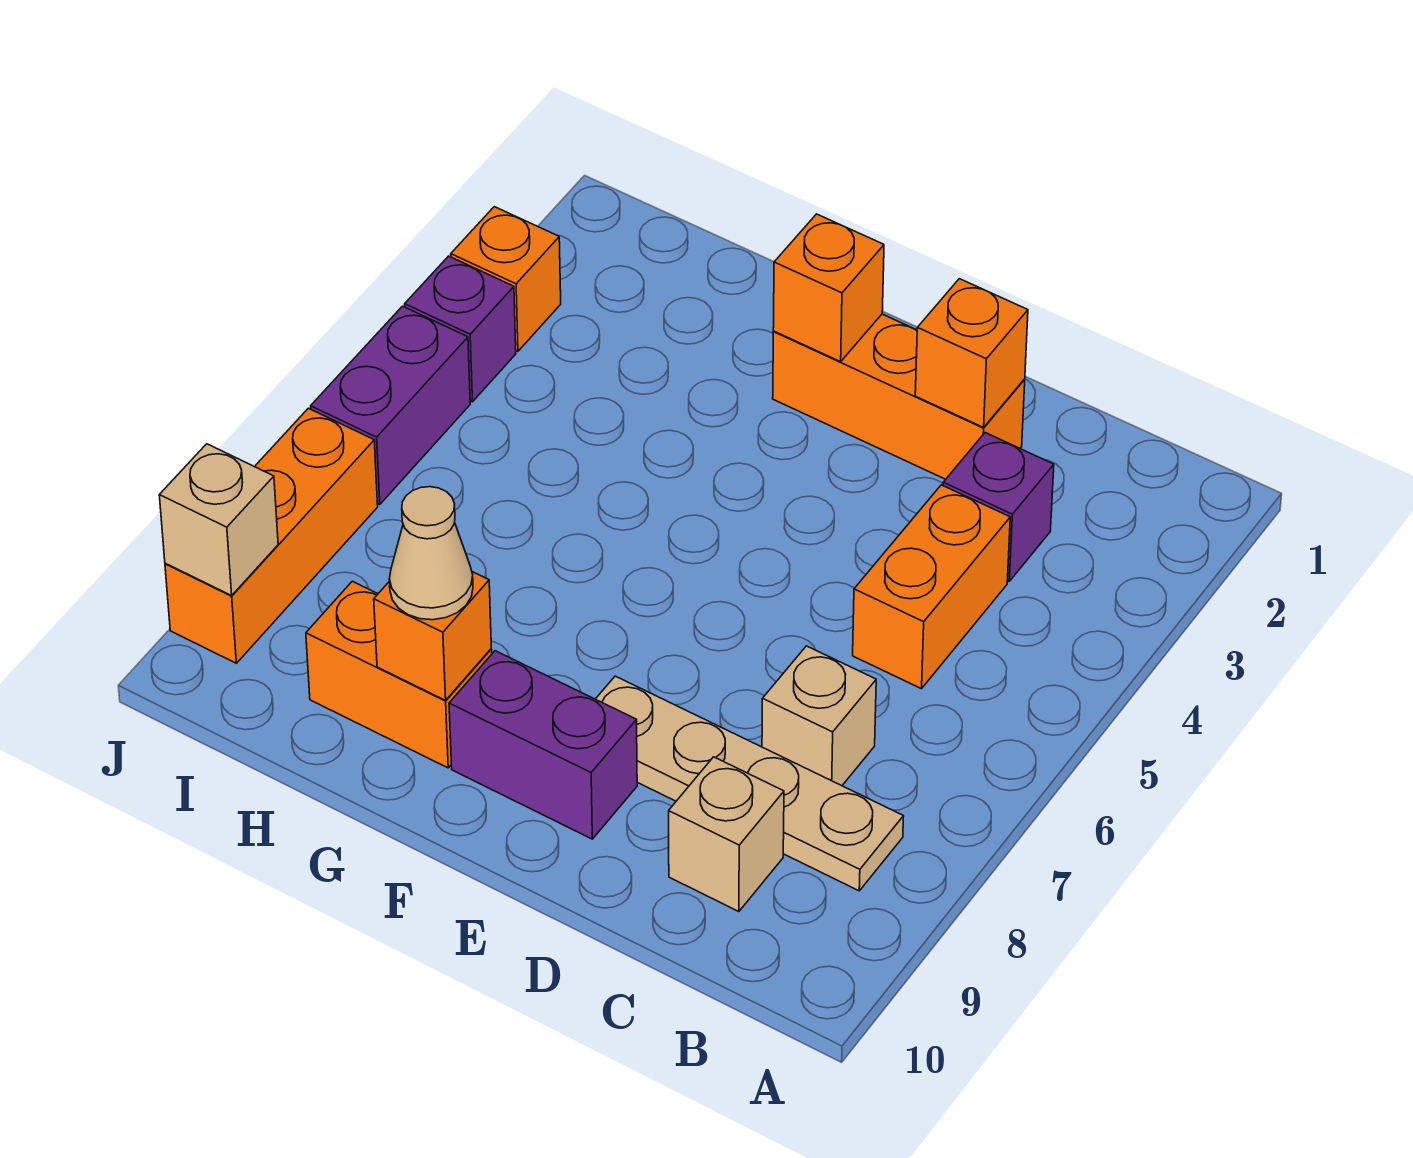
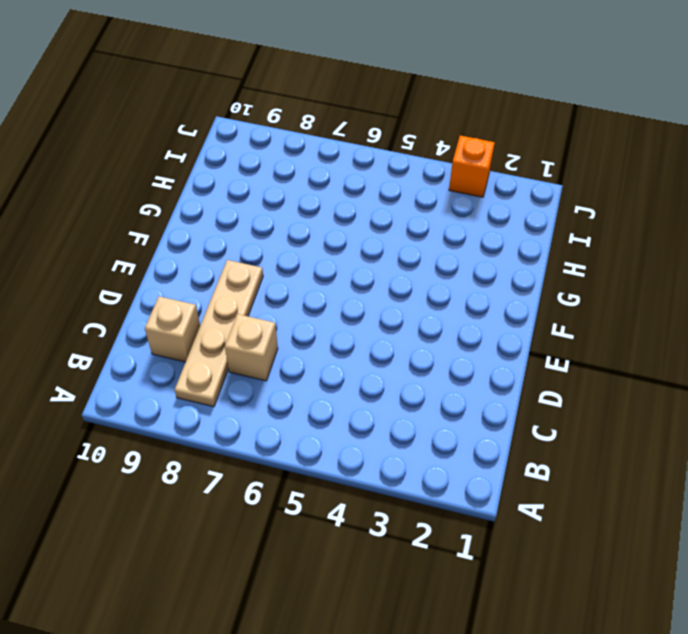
none -> purple 1x1 brick [943,433,1054,581]
none -> orange 1x2 brick [853,485,1010,689]
none -> orange 1x3 brick [773,314,1025,479]

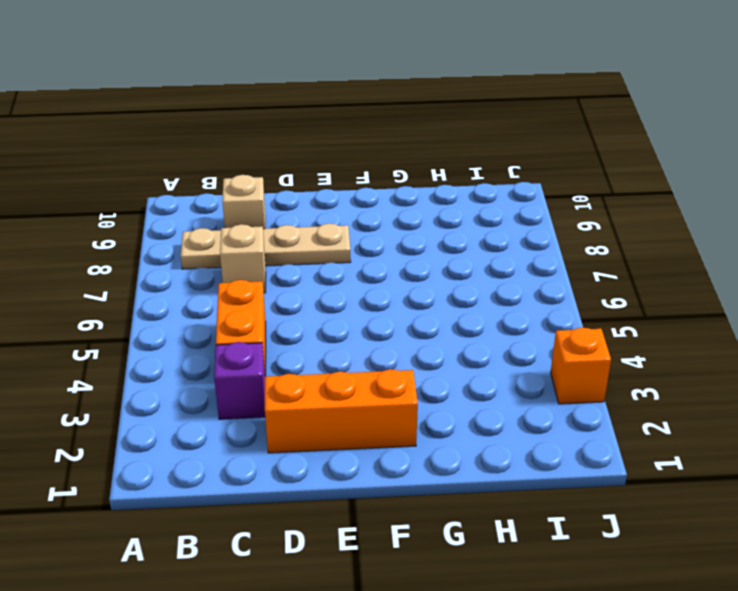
none -> purple 1x2 brick [449,651,637,839]
none -> orange 1x2 brick [306,581,492,768]
none -> purple 1x1 brick [405,256,516,402]

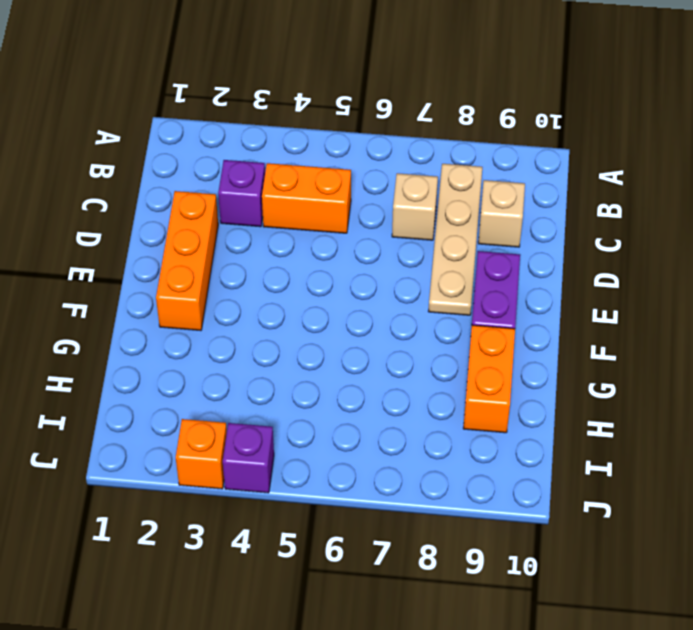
none -> purple 1x2 brick [311,306,470,504]
none -> orange 1x3 brick [165,408,378,663]
none -> orange 1x1 brick [915,279,1028,427]

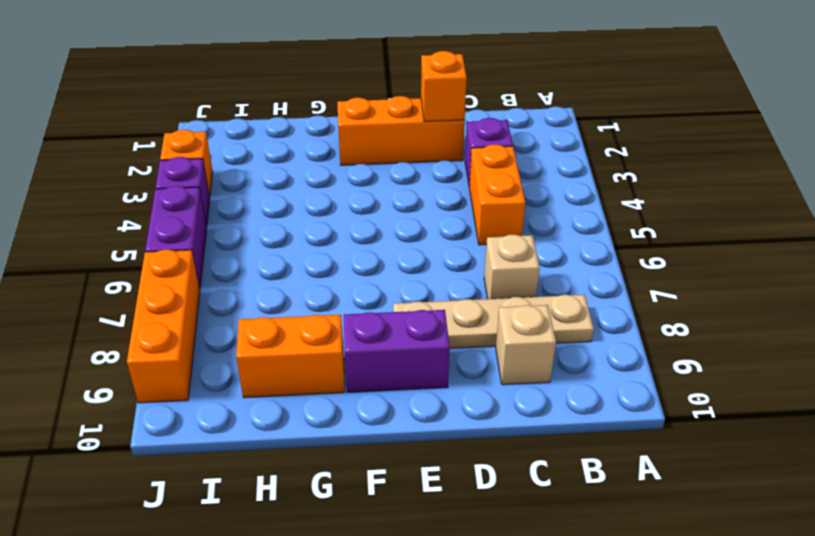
none -> orange 1x1 brick [773,214,884,362]
none -> orange 1x1 brick [374,572,491,700]
none -> tan 1x1 brick [159,444,278,596]

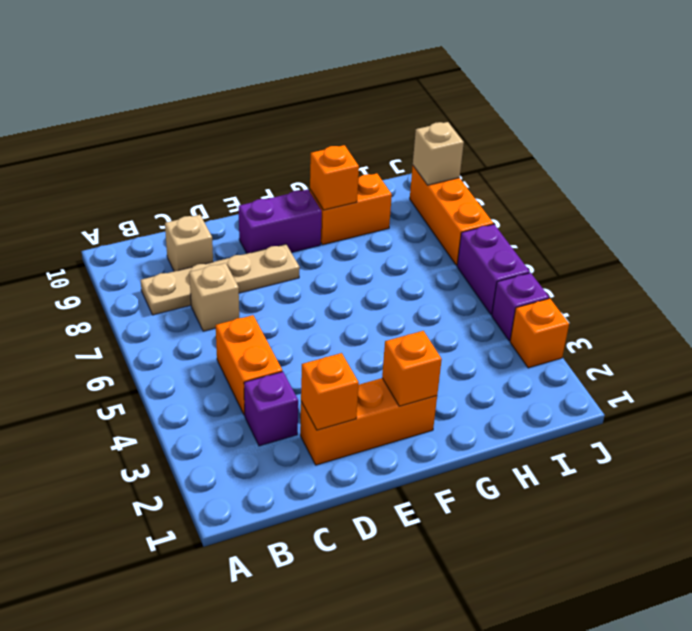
none -> tan 1x1 cone [389,487,473,620]

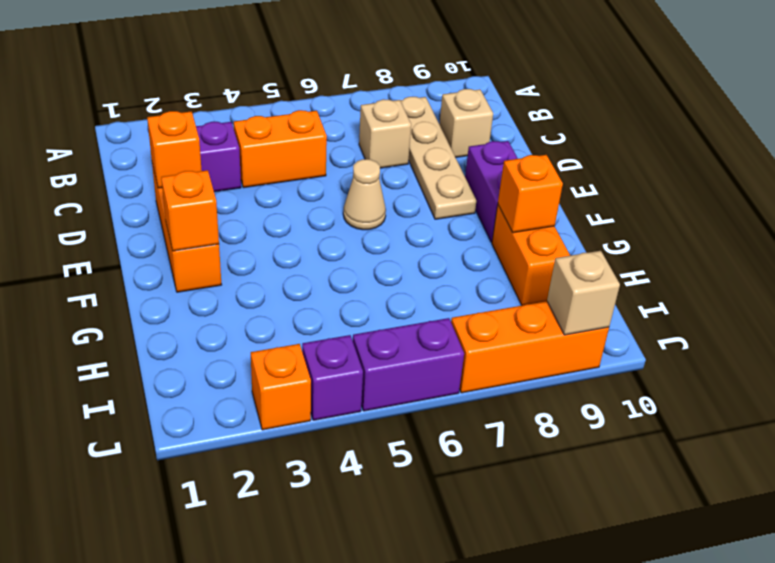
tan 1x1 cone [343,159,386,230] -> tan 1x1 cone moved to [389,487,473,620]

